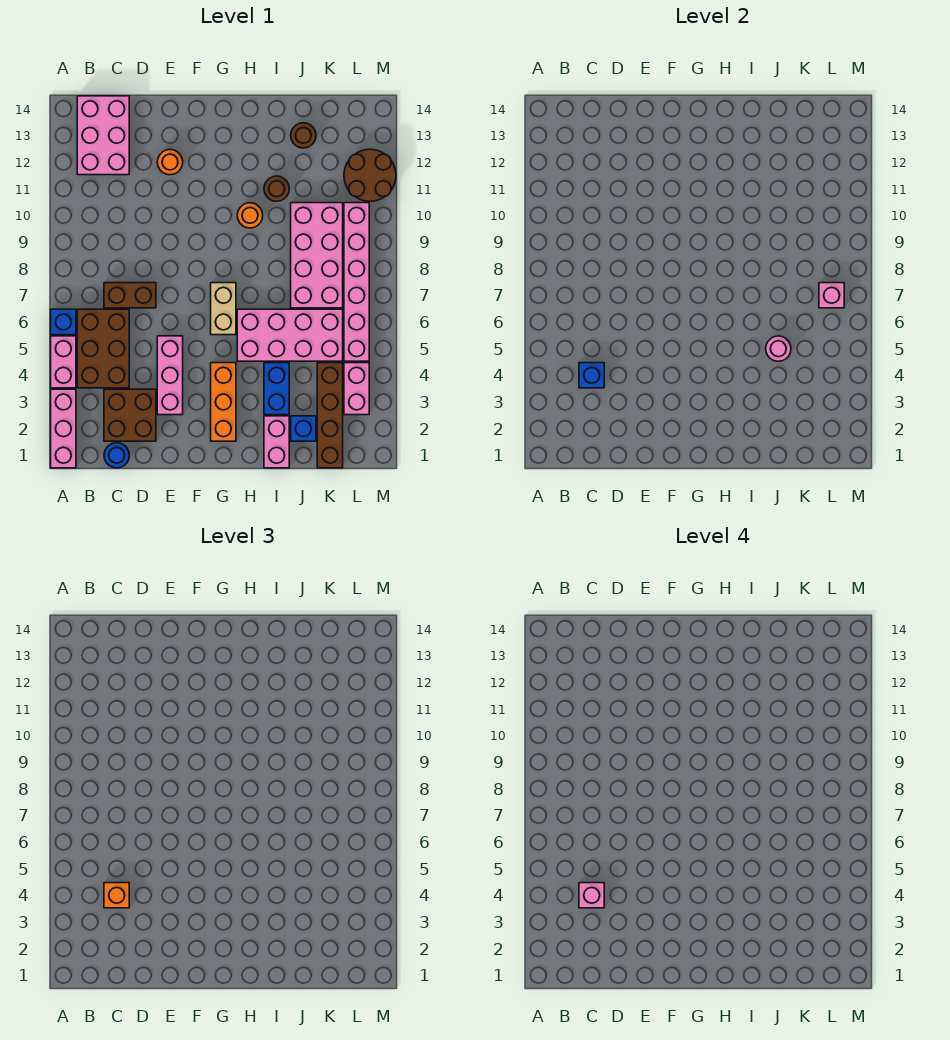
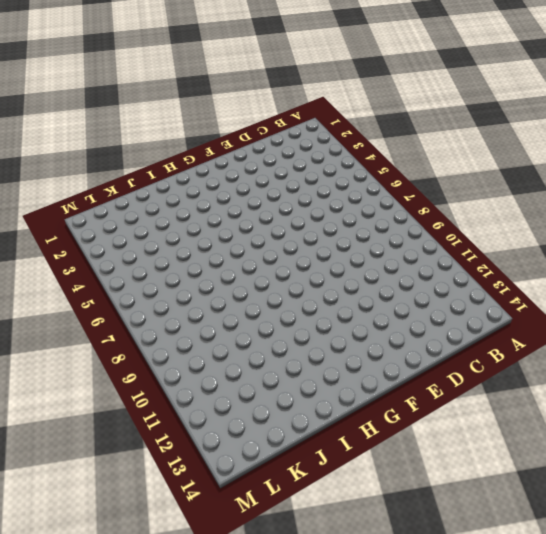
none -> pink 1x3 brick [51,389,76,468]
none -> pink 1x2 brick [51,336,76,388]
none -> blue 1x1 brick [51,309,76,335]

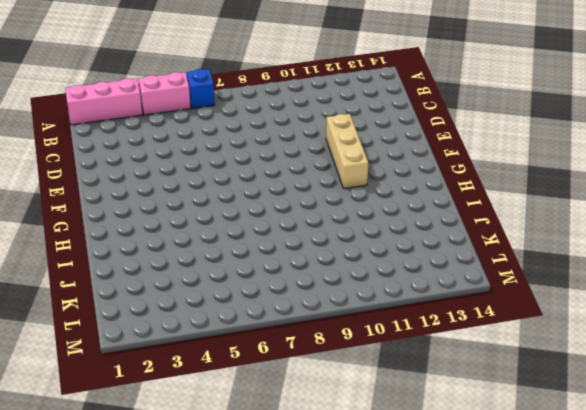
tan 1x3 brick [326,114,368,189] -> none
none -> brown 2x3 brick [77,309,129,388]
none -> pink 2x3 brick [77,96,129,175]
none -> blue 1x1 round brick [104,443,129,468]

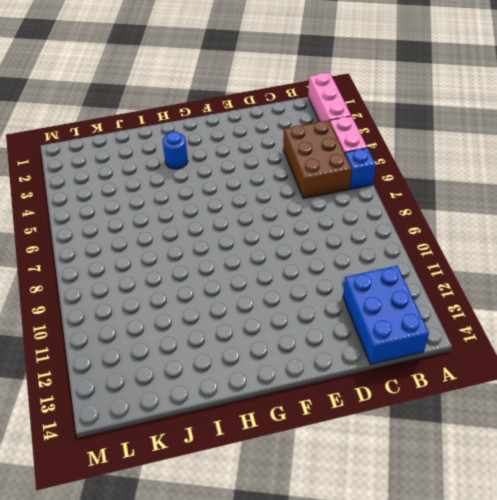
blue 2x3 brick [343,266,429,364] -> pink 2x3 brick [77,96,129,175]
blue 1x1 round brick [163,132,188,169] -> blue 1x1 round brick moved to [104,443,129,468]
none -> brown 2x2 brick [104,389,156,441]
none -> brown 1x2 brick [104,283,156,308]
none -> pink 1x3 brick [157,336,183,415]

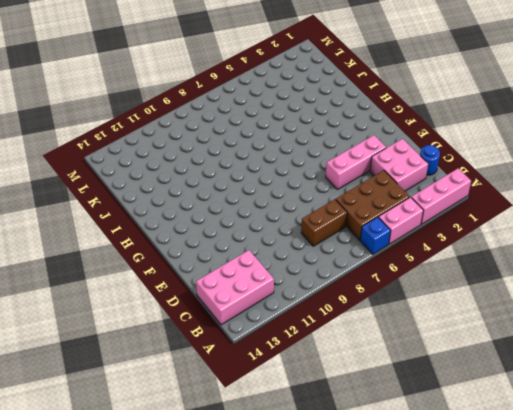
pink 2x2 brick [370,139,428,191] -> brown 2x2 brick [104,389,156,441]
brown 1x2 brick [301,199,347,246] -> brown 1x2 brick turned to [104,283,156,308]
none -> orange 1x1 round brick [157,150,183,175]
none -> orange 1x3 brick [211,363,236,441]
none -> tan 1x2 brick [211,283,236,335]

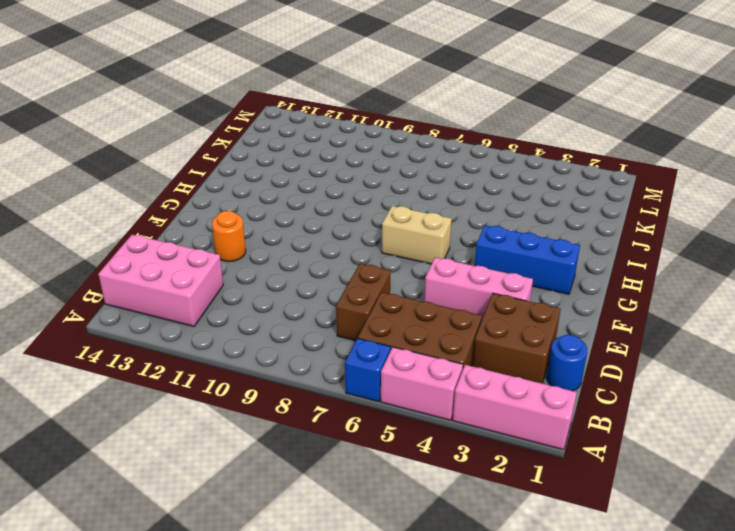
blue 1x3 brick [475,225,580,294] -> orange 1x3 brick [211,363,236,441]
none -> pink 2x4 brick [237,309,343,361]
none -> orange 1x1 round brick [237,203,263,228]
none -> pink 1x2 brick [264,416,289,468]

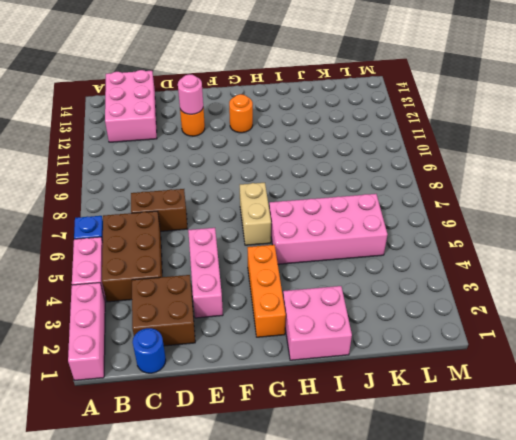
pink 1x1 round brick [178,74,203,114] -> pink 1x1 round brick moved to [766,336,791,361]
orange 1x1 round brick [229,94,253,133] -> orange 1x1 round brick moved to [237,203,263,228]
pink 2x2 brick [283,286,352,360] -> pink 1x2 brick [264,416,289,468]
none -> blue 1x2 brick [264,363,289,415]
none -> brown 1x1 round brick [264,176,289,201]
none -> blue 1x1 brick [291,416,316,441]

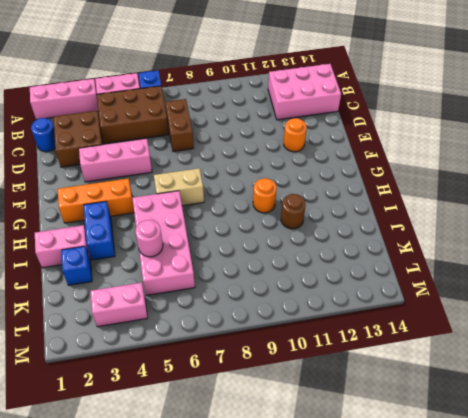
blue 1x2 brick [84,201,115,260] -> blue 1x2 brick turned to [264,363,289,415]
none -> pink 2x4 brick [291,203,343,308]
none -> brown 1x1 round brick [291,123,316,148]
none -> brown 1x4 brick [317,363,343,468]

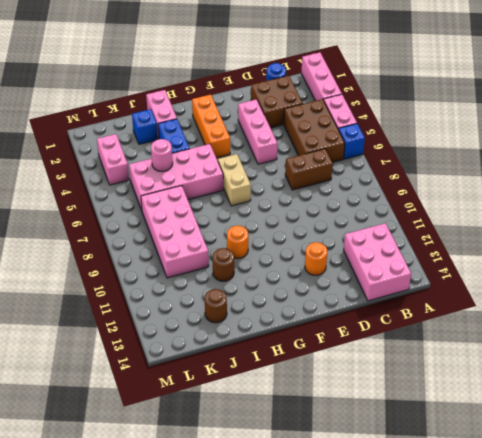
none -> brown 1x4 brick [317,363,343,468]
none -> pink 1x6 brick [344,203,369,361]
none -> brown 2x2 round brick [344,149,396,201]

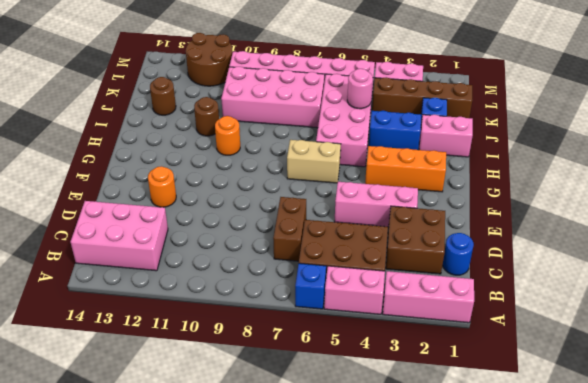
none -> blue 1x1 brick [579,363,604,388]
none -> pink 1x1 brick [819,283,844,308]
none -> orange 1x1 brick [104,883,129,908]

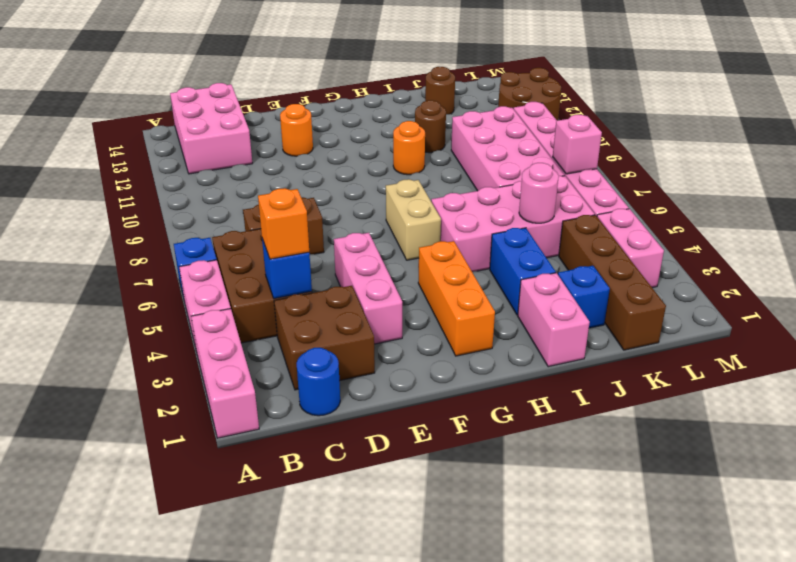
none -> pink 1x1 brick [579,883,604,908]

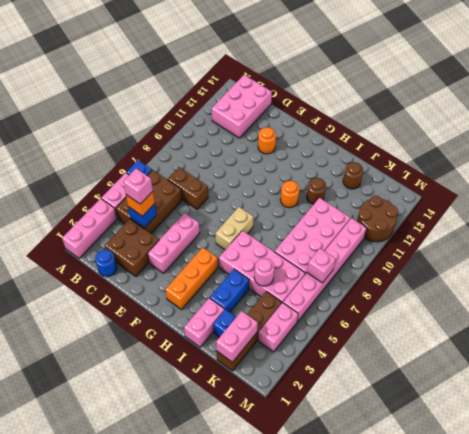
pink 1x2 brick [216,311,258,362] -> none

